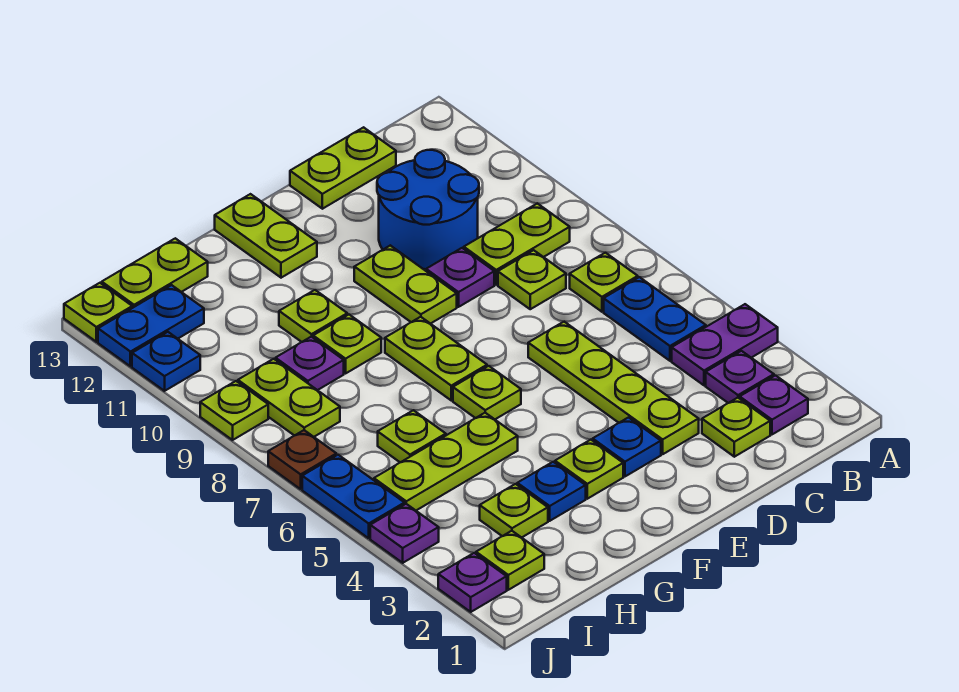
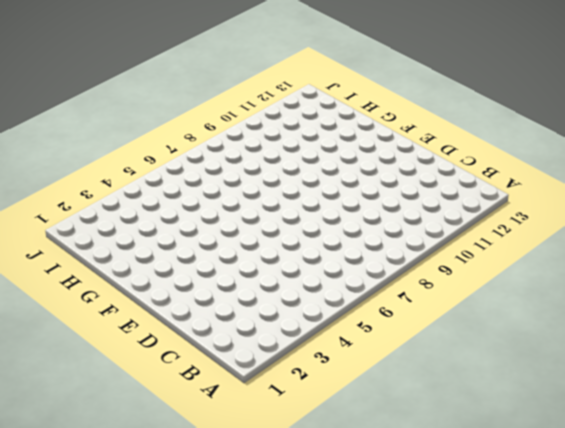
none -> purple 1x2 plate [672,304,778,385]
none -> purple 1x1 plate [740,376,808,434]
none -> purple 1x1 plate [706,351,774,403]
none -> blue 1x2 plate [604,277,706,361]

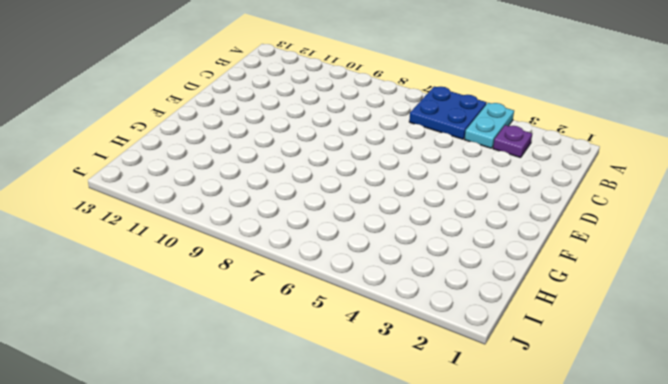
cyan 1x2 plate [464,103,514,148] -> purple 1x2 plate [672,304,778,385]
blue 2x2 plate [409,87,487,139] -> blue 1x2 plate [604,277,706,361]
none -> purple 1x1 plate [740,376,808,434]
none -> lime 1x1 plate [570,253,638,312]
none -> lime 1x2 plate [464,203,570,285]
none -> lime 1x1 plate [702,398,770,457]

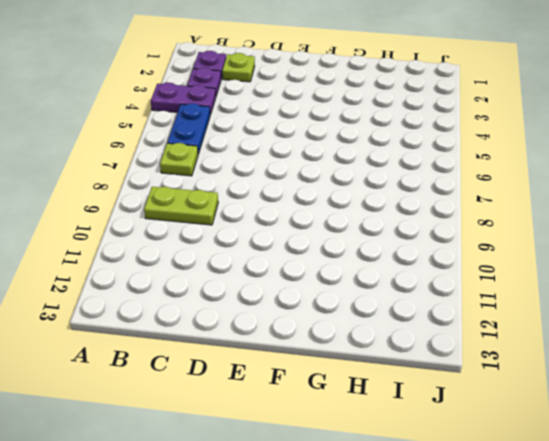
none -> lime 1x1 plate [498,250,566,309]
none -> blue 2x2 round brick [377,150,479,269]
none -> lime 1x2 plate [290,127,396,209]
none -> lime 1x4 plate [528,322,699,454]

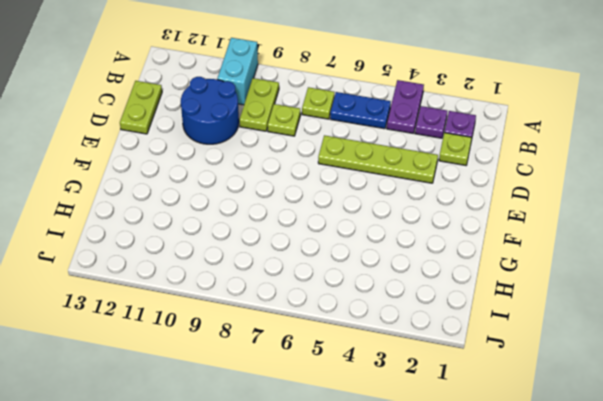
cyan 1x2 brick [217,38,258,105] -> none
none -> purple 1x1 plate [426,248,494,307]
none -> blue 1x1 plate [593,418,661,476]
none -> lime 1x2 plate [354,245,457,324]
none -> lime 1x1 plate [555,440,623,499]

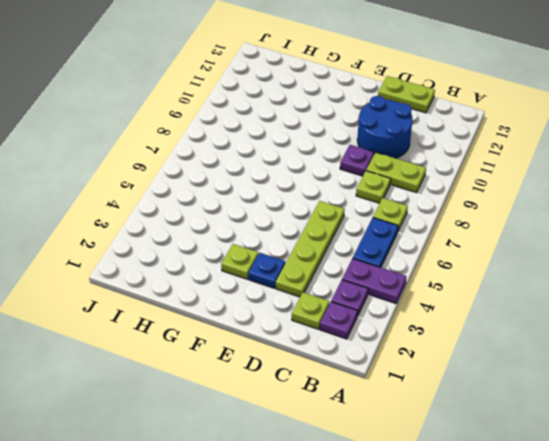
none -> lime 1x2 plate [354,245,457,324]
none -> lime 1x1 plate [453,366,521,419]
none -> lime 1x2 plate [385,317,487,400]
none -> lime 1x2 plate [215,194,317,278]

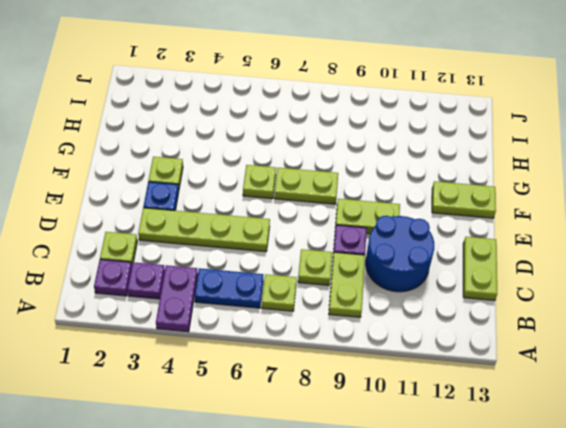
none -> blue 1x1 plate [517,462,586,521]
none -> lime 1x3 plate [374,413,518,510]
none -> lime 1x1 plate [313,315,381,373]
none -> lime 1x1 plate [279,290,347,342]

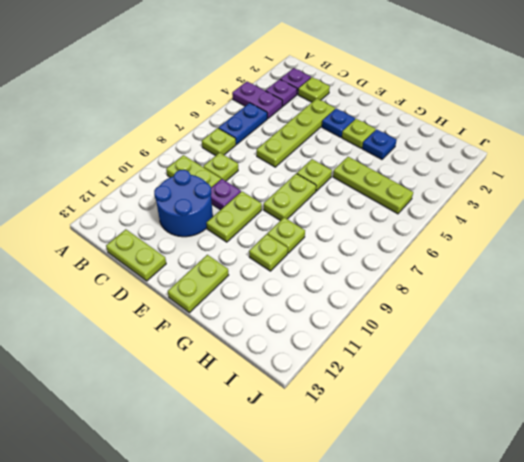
none -> lime 1x1 plate [480,484,548,538]
none -> lime 1x1 plate [378,410,446,462]
none -> purple 1x1 plate [276,337,344,390]
none -> lime 1x2 plate [102,238,208,308]

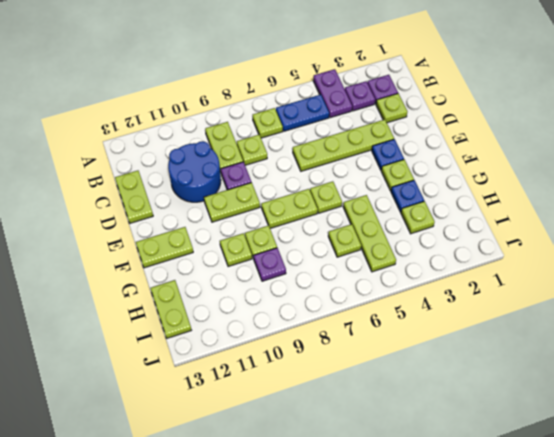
none -> lime 1x1 plate [476,531,544,590]
none -> lime 1x2 plate [238,359,340,437]
none -> blue 1x2 plate [98,285,204,366]
none -> purple 1x1 plate [438,553,507,612]

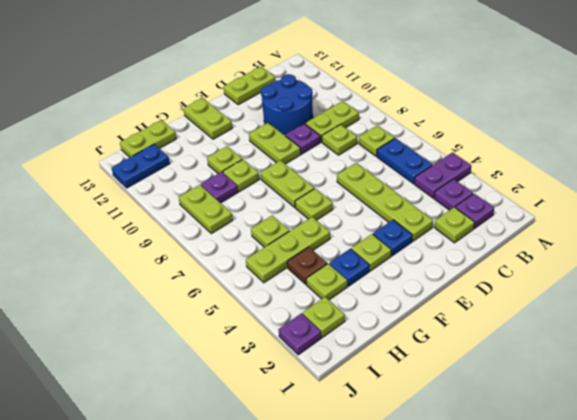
brown 1x1 plate [287,247,327,284] -> brown 1x1 plate moved to [268,430,336,489]
none -> purple 1x1 plate [370,504,439,563]
none -> blue 1x2 plate [302,455,405,538]
none -> lime 1x1 plate [200,381,268,440]
none -> blue 1x1 plate [132,332,200,391]

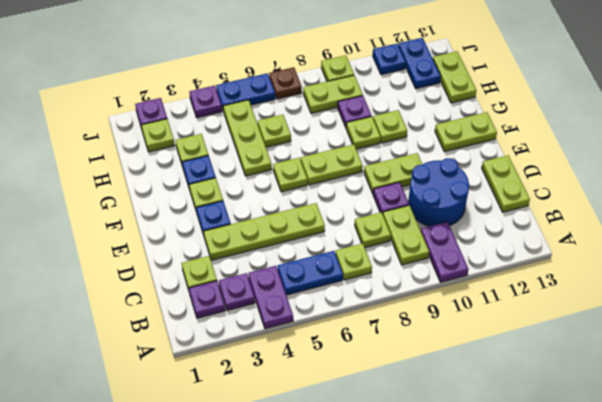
purple 1x2 plate [421,222,469,282] -> none
none -> lime 1x1 plate [64,283,132,342]

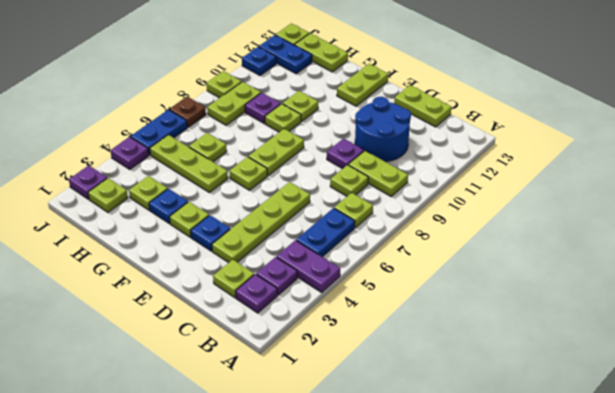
none -> lime 1x2 plate [354,245,457,324]

